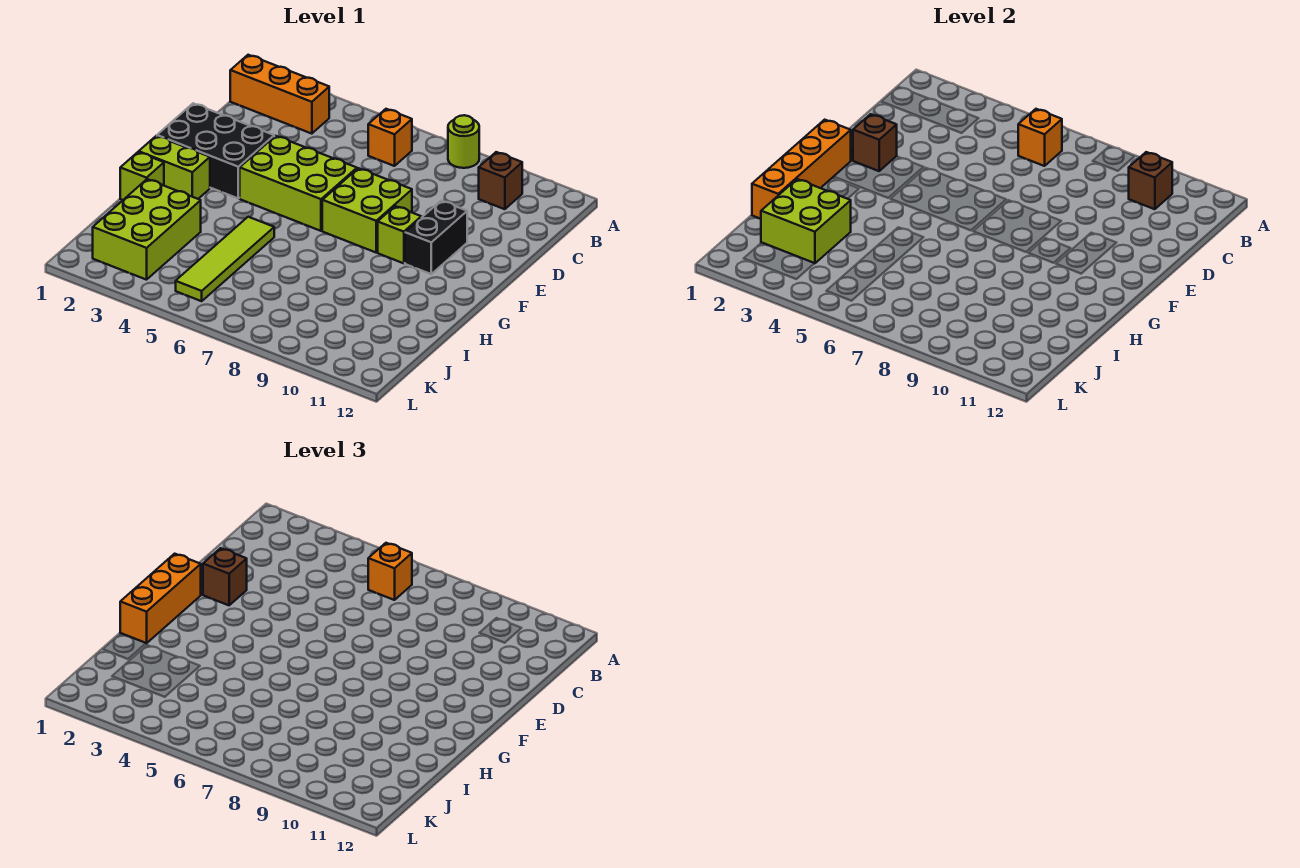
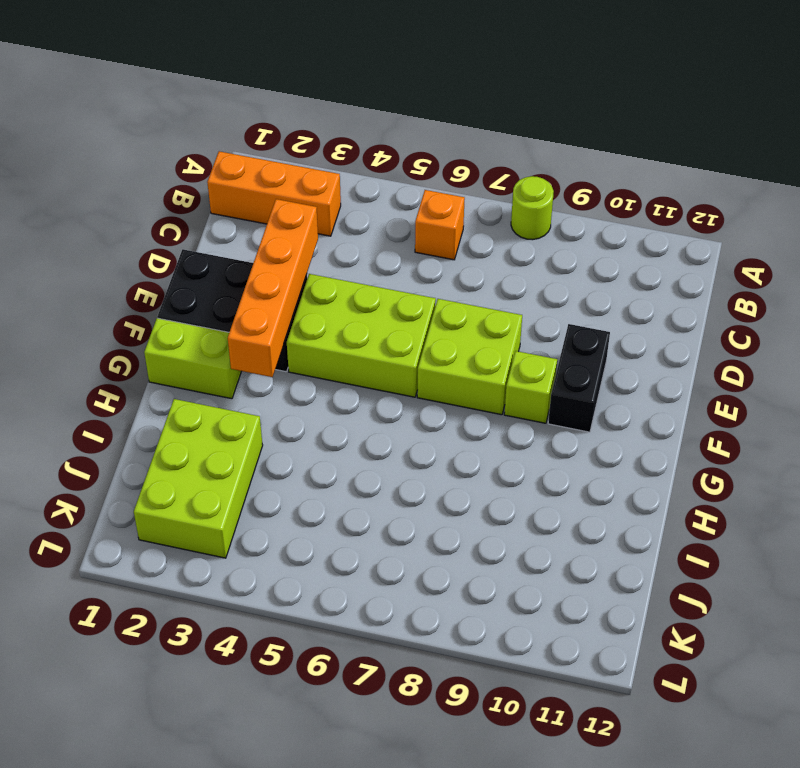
orange 1x4 brick [228,199,318,377] -> orange 1x4 brick moved to [752,120,851,219]
none -> brown 1x1 brick [479,152,522,209]
none -> lime 1x1 brick [120,152,164,200]
none -> lime 1x4 tile [176,217,274,301]

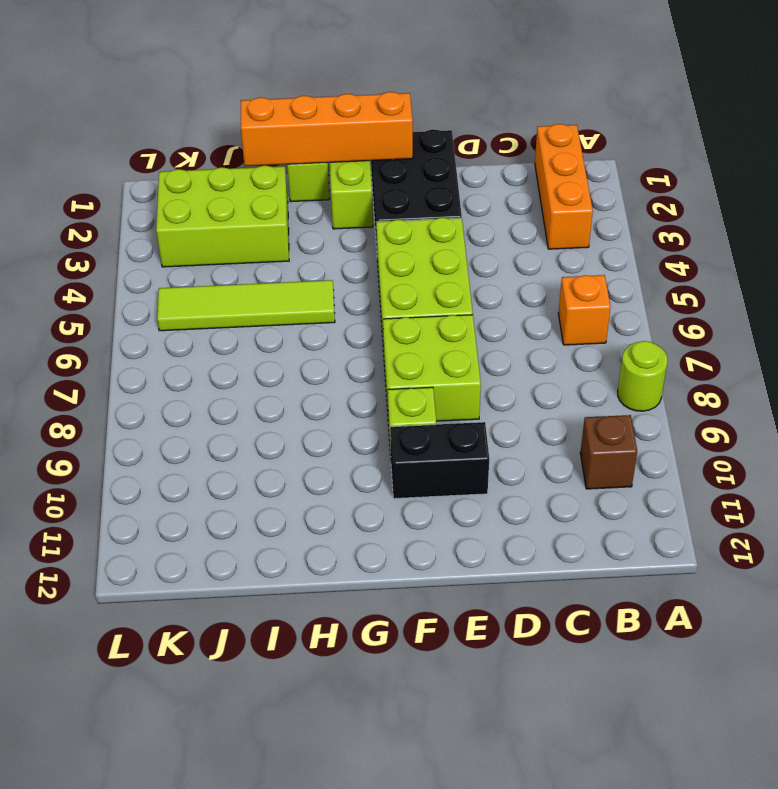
none -> orange 1x1 brick [1018,109,1062,166]
none -> brown 1x1 brick [1129,152,1172,209]
none -> brown 1x1 brick [853,114,897,171]

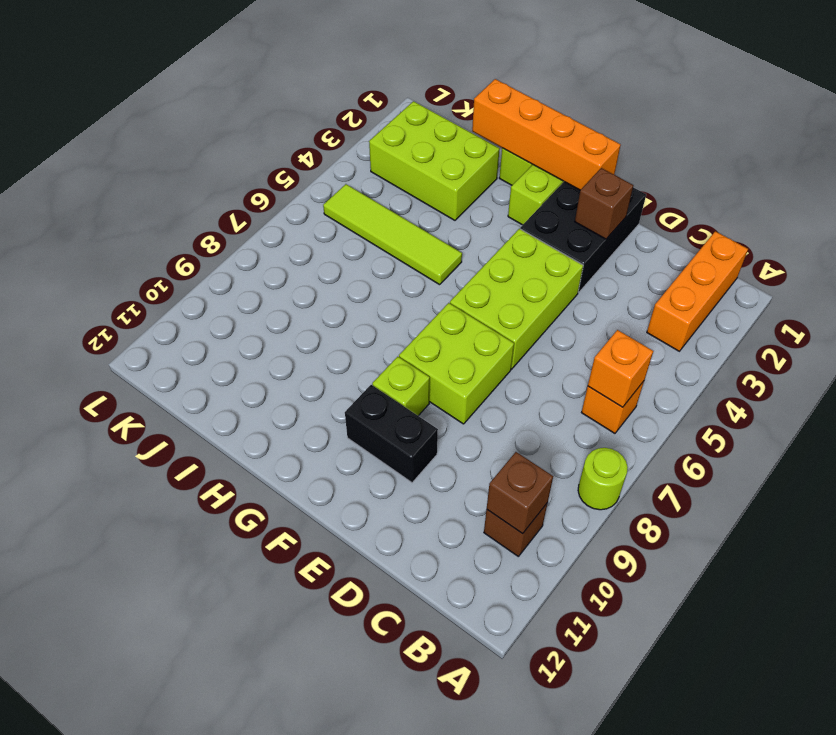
none -> lime 2x2 brick [761,179,851,263]
none -> orange 1x1 brick [368,543,412,600]
none -> brown 1x1 brick [203,548,247,605]

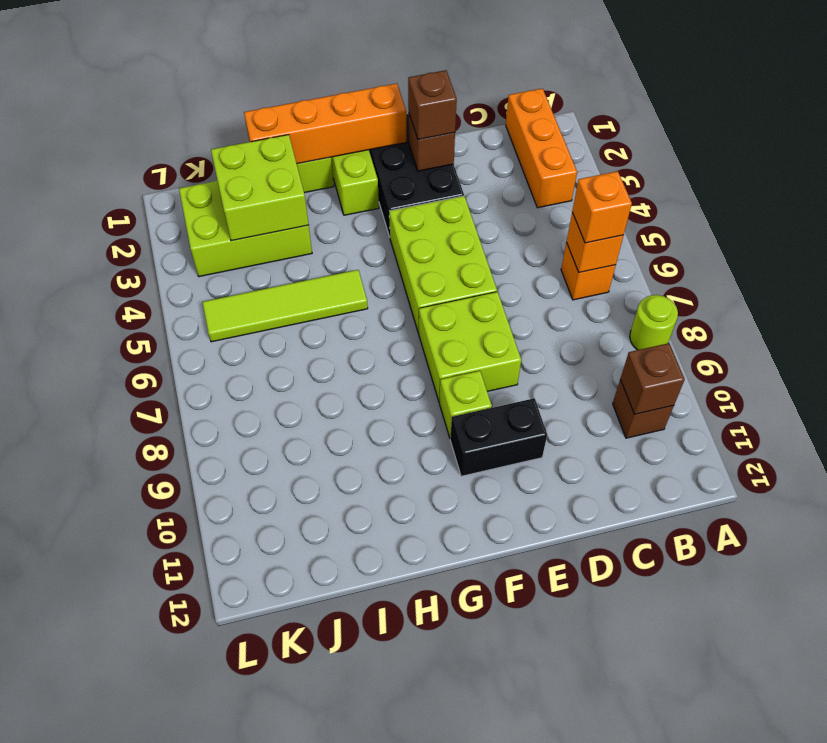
none -> orange 1x3 brick [120,554,201,643]

